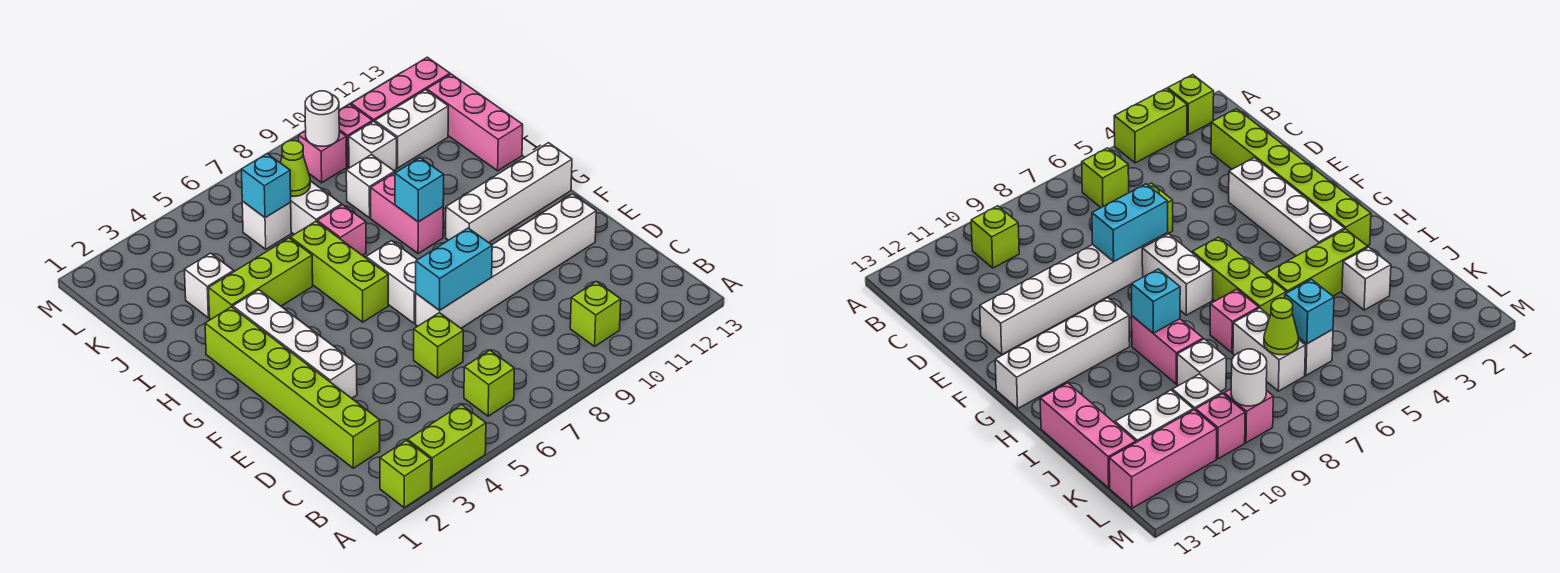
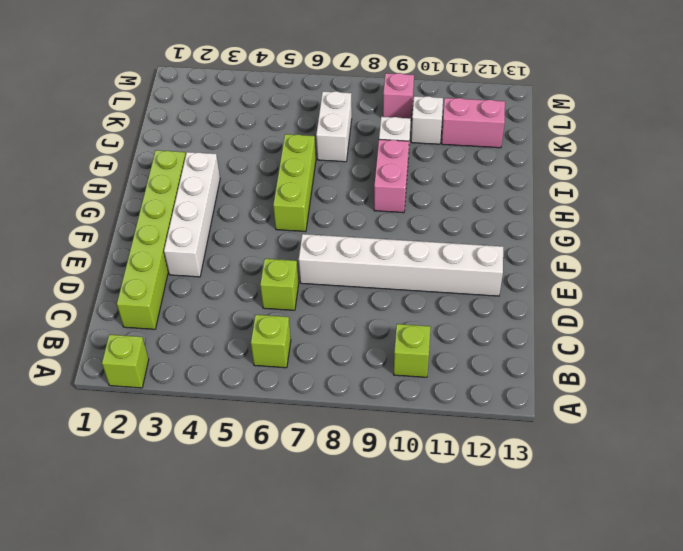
pink 1x2 brick [442,98,505,148] -> white 1x2 brick [375,90,448,168]
none -> lime 1x2 brick [408,405,486,489]
none -> white 1x2 brick [366,241,417,324]
none -> white 1x4 brick [446,143,572,243]

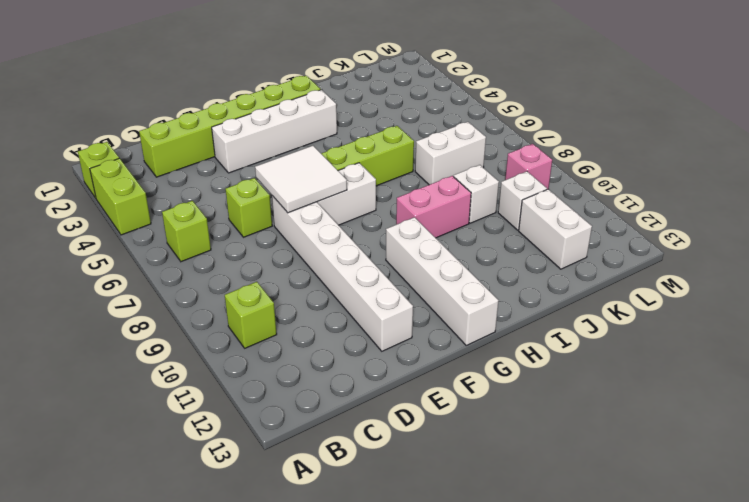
white 2x2 tile [255,146,347,213] -> cyan 1x2 brick [416,228,492,310]
none -> lime 1x3 brick [209,238,313,320]
none -> pink 1x1 brick [317,205,366,255]
none -> pink 1x3 brick [427,74,523,171]

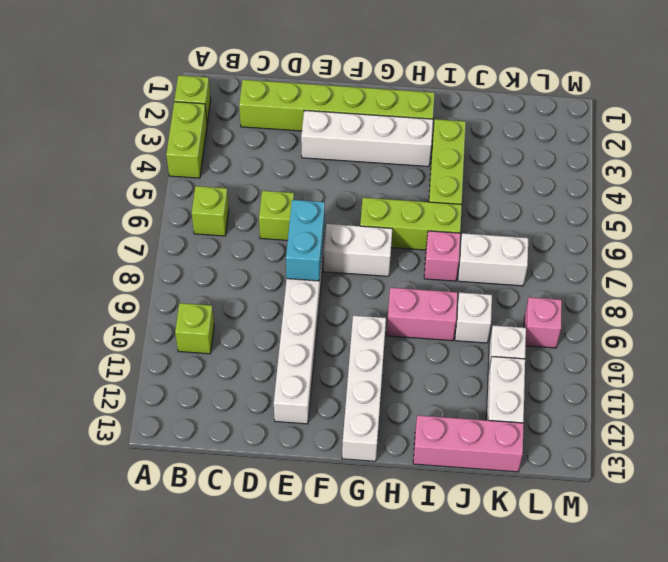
none -> white 1x1 brick [184,253,234,318]
none -> white 1x1 brick [242,201,291,249]
none -> pink 1x1 brick [339,104,373,167]

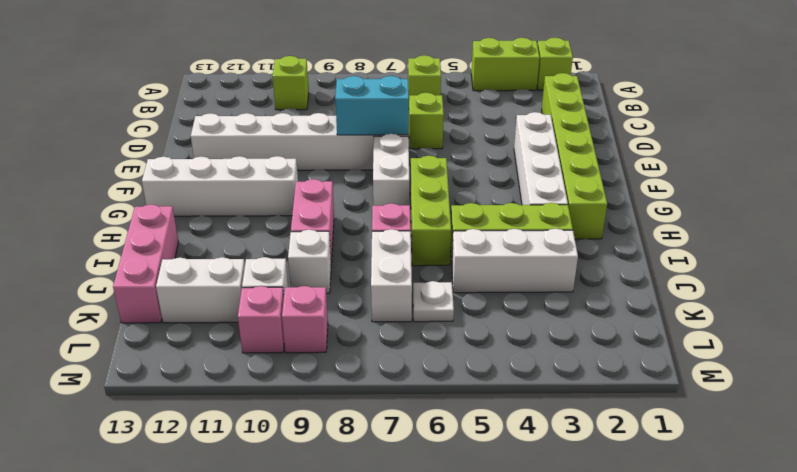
white 1x3 brick [452,229,578,293] -> white 1x1 brick [184,253,234,318]
white 1x1 plate [413,281,454,322] -> white 1x1 brick [242,201,291,249]
none -> pink 1x3 brick [351,57,450,122]
none -> cyan 1x1 brick [395,158,444,222]
none -> cyan 1x1 brick [242,153,291,218]

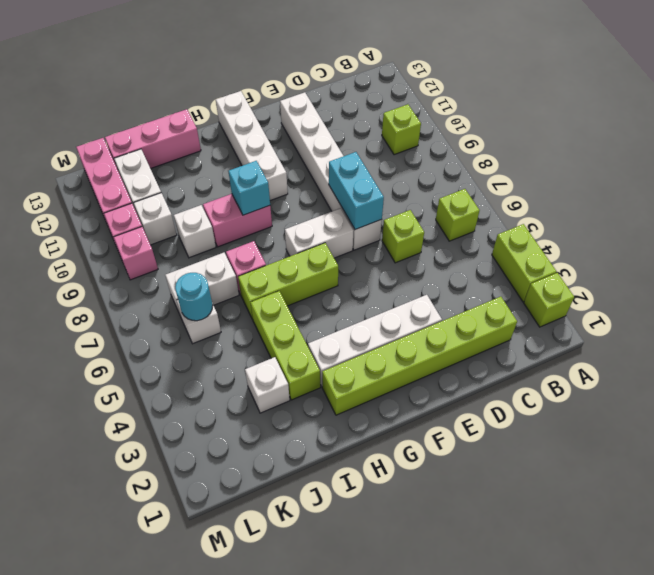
cyan 1x1 round brick [175,273,213,321] -> cyan 1x1 brick [242,153,291,218]
none -> lime 1x1 cone [280,141,310,196]
none -> white 1x1 round brick [305,91,339,146]

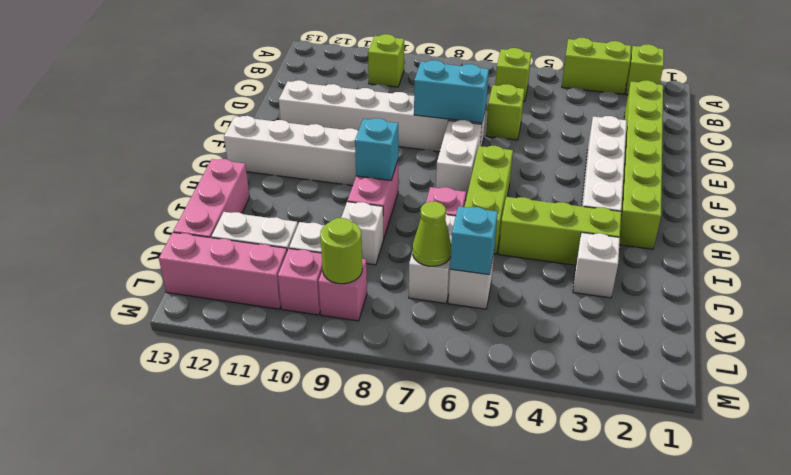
lime 1x1 round brick [320,218,362,284] -> white 1x1 round brick [305,91,339,146]

